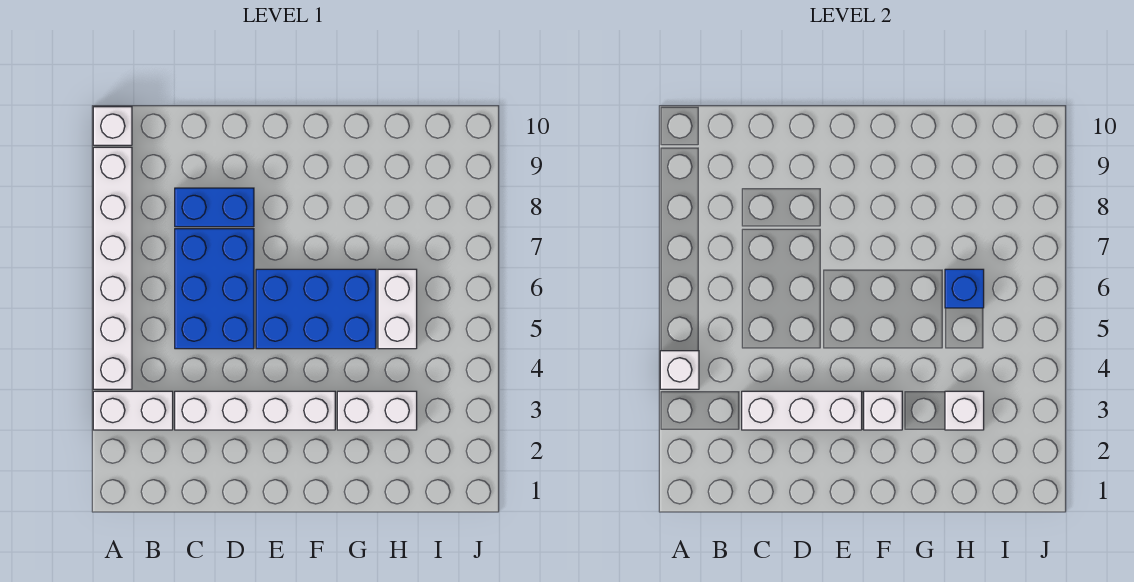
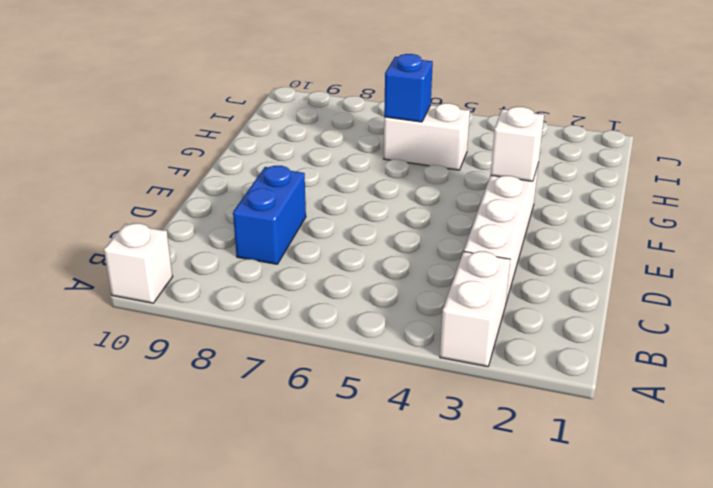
none -> white 1x6 brick [93,147,132,389]
none -> blue 2x3 brick [175,229,254,349]
none -> blue 2x3 brick [256,269,376,349]

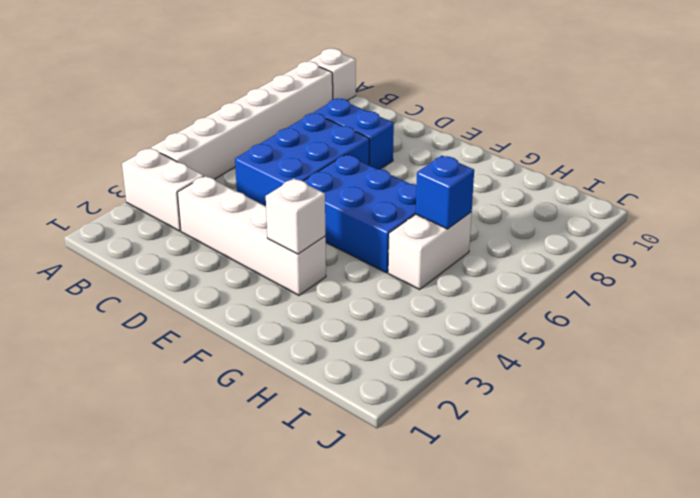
none -> white 1x2 brick [337,391,417,430]
none -> white 1x1 brick [660,351,699,389]
none -> white 1x3 brick [742,391,862,430]

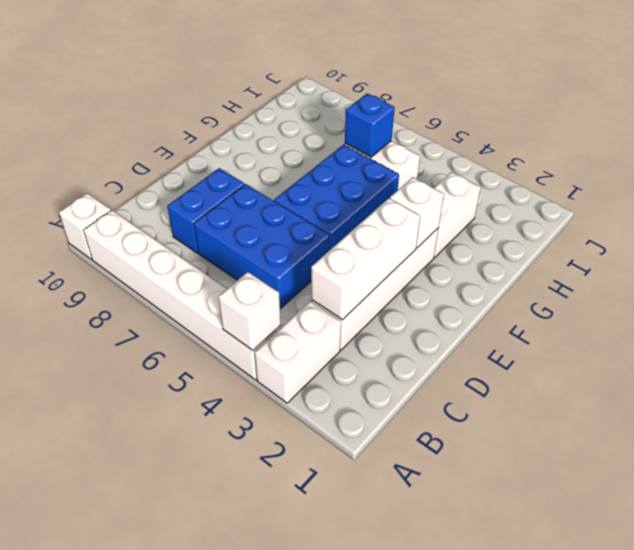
none -> white 1x1 brick [945,391,984,430]

